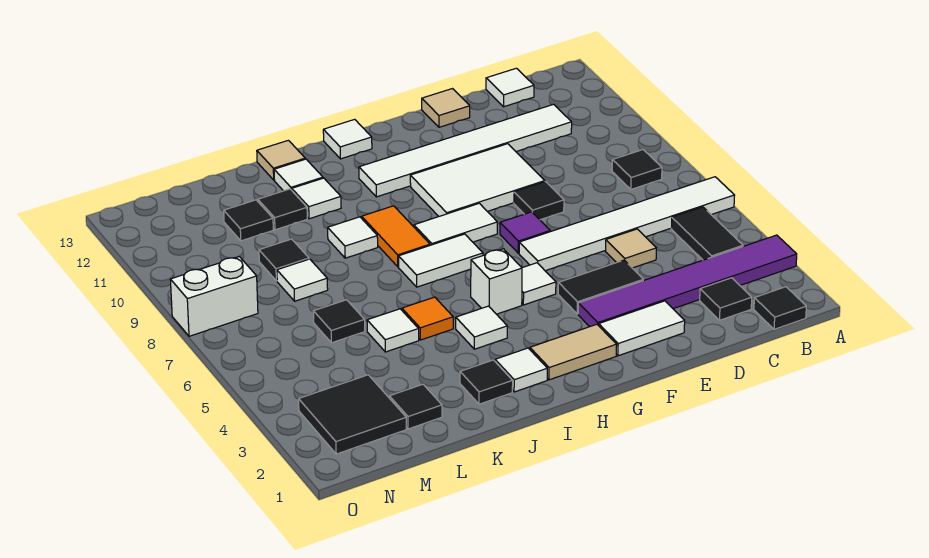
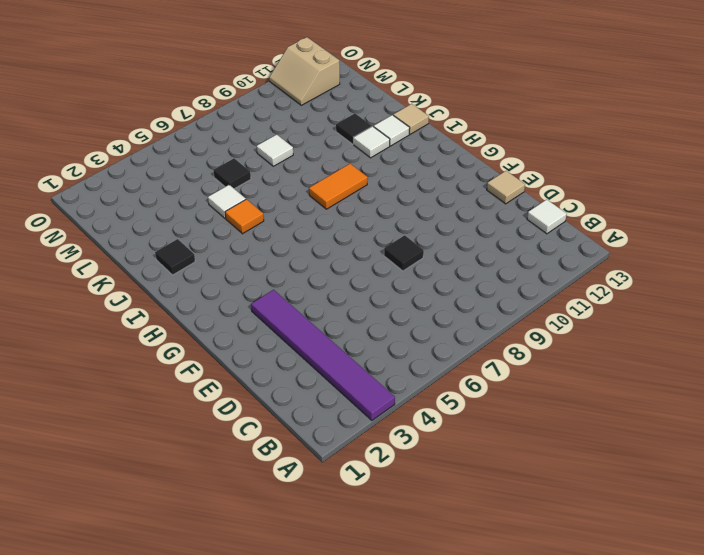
tan 2x2 slope [269,37,340,105] -> none
none -> white 1x6 tile [519,177,735,271]
none -> black 1x1 tile [754,287,806,329]
none -> black 1x2 tile [671,207,743,260]
none -> black 1x1 tile [612,150,662,189]

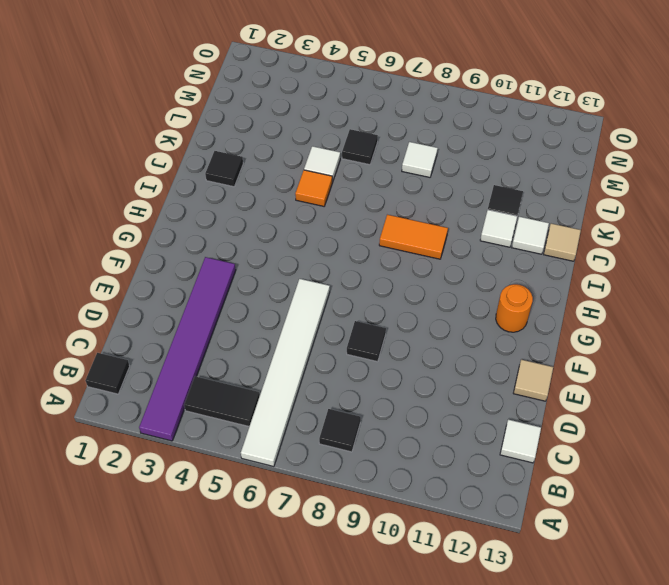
orange 1x1 round brick [496,284,533,332] -> none
none -> black 1x1 tile [700,278,752,320]
none -> white 1x6 tile [359,104,572,197]
none -> tan 1x1 tile [606,229,656,268]
none -> white 1x2 tile [599,301,685,356]

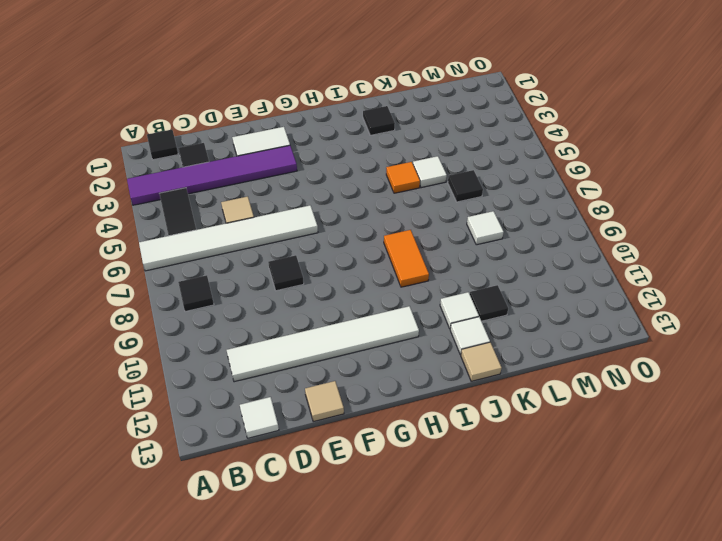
none -> black 1x2 tile [558,260,643,314]
none -> white 2x3 tile [410,144,545,216]
none -> purple 1x1 tile [500,212,550,253]
none -> tan 1x2 tile [530,324,617,380]

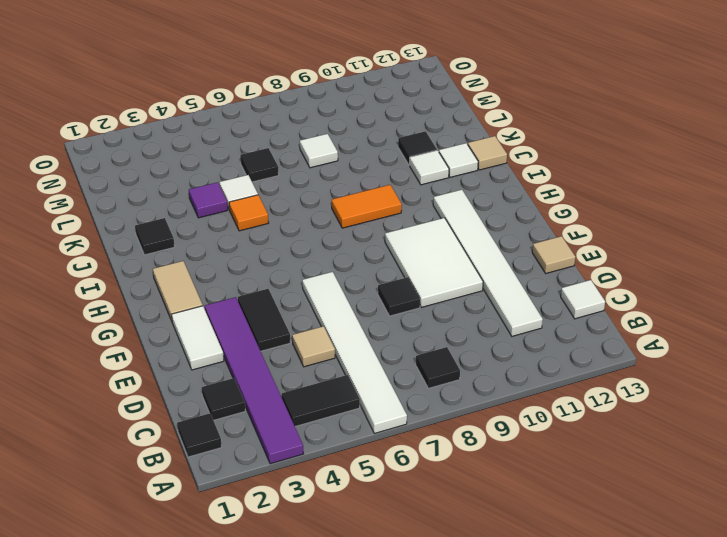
purple 1x1 tile [189,182,228,218] -> purple 1x1 tile moved to [500,212,550,253]
none -> white 1x1 tile [522,263,556,305]
none -> white 1x2 tile [414,203,497,245]
none -> white 1x1 brick [471,249,522,314]
none -> white 1x2 tile [399,234,483,287]

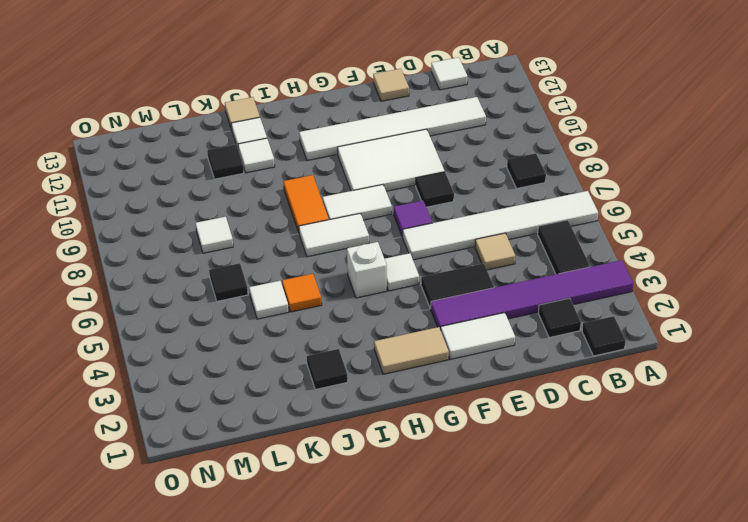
none -> white 1x1 tile [323,119,372,159]
none -> white 1x1 tile [495,348,547,392]
none -> white 1x1 tile [456,306,507,349]
none -> white 1x1 tile [328,217,378,258]

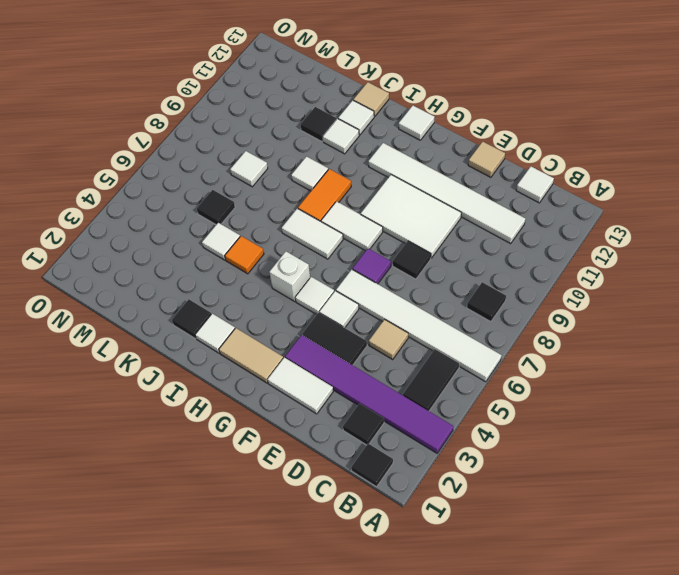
white 1x1 tile [319,291,359,328] -> white 1x1 tile moved to [456,306,507,349]
none -> black 1x1 tile [389,384,442,429]
none -> black 1x1 tile [259,239,309,281]
none -> black 1x1 tile [224,200,273,241]
none -> black 2x2 tile [299,375,406,454]

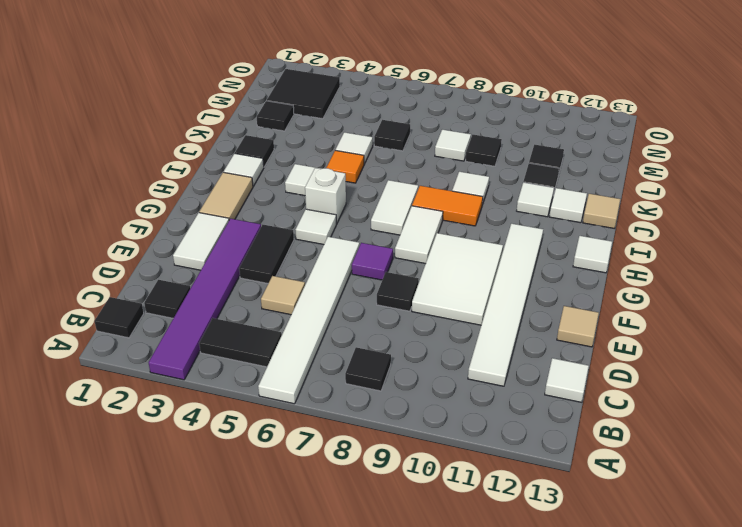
none -> white 1x2 brick [170,257,258,336]

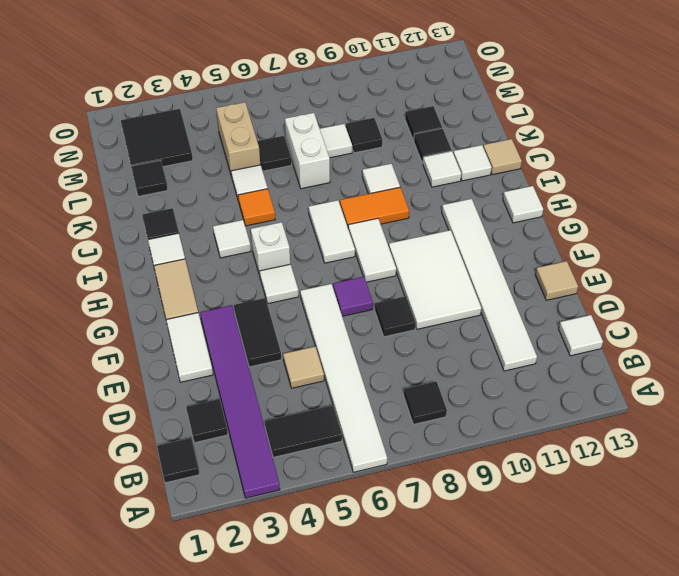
white 1x2 brick [285,113,330,189] -> white 1x2 brick moved to [170,257,258,336]
tan 1x2 brick [216,102,260,176] -> none

